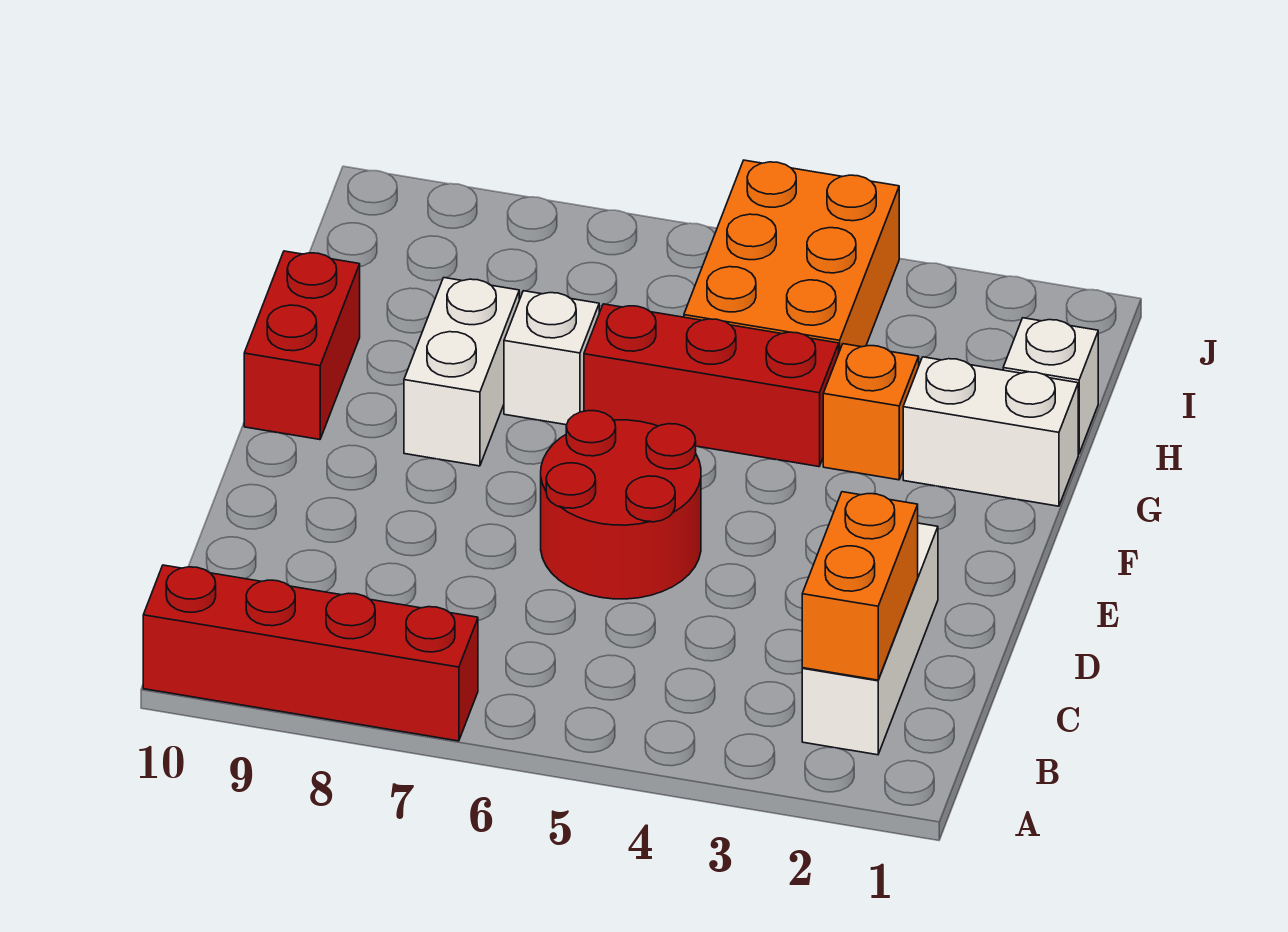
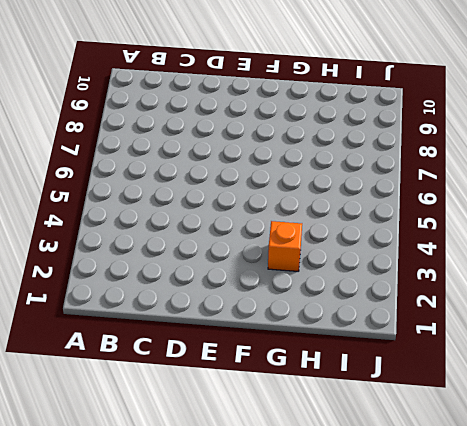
none -> red 1x4 brick [143,565,478,741]
none -> white 1x3 brick [802,523,938,755]
none -> red 2x2 round brick [541,411,701,599]

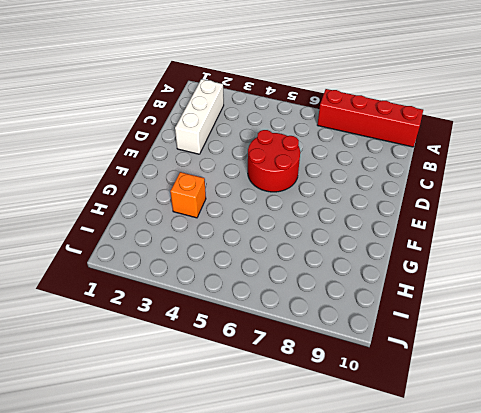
none -> white 1x2 brick [404,278,519,466]
none -> red 1x2 brick [244,251,360,440]
none -> white 1x2 brick [903,357,1078,506]

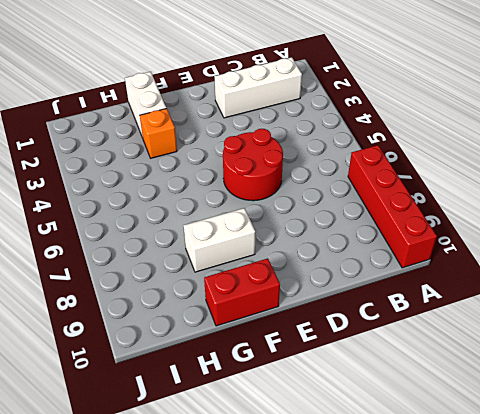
none -> red 1x3 brick [584,304,839,467]
none -> white 1x1 brick [504,291,599,425]
none -> white 1x1 brick [1003,318,1098,454]

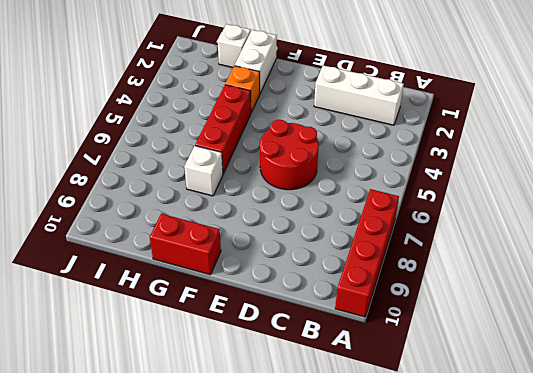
none -> white 1x2 brick [404,278,519,466]
none -> orange 2x3 brick [684,160,899,352]
none -> orange 1x2 brick [802,492,918,680]

